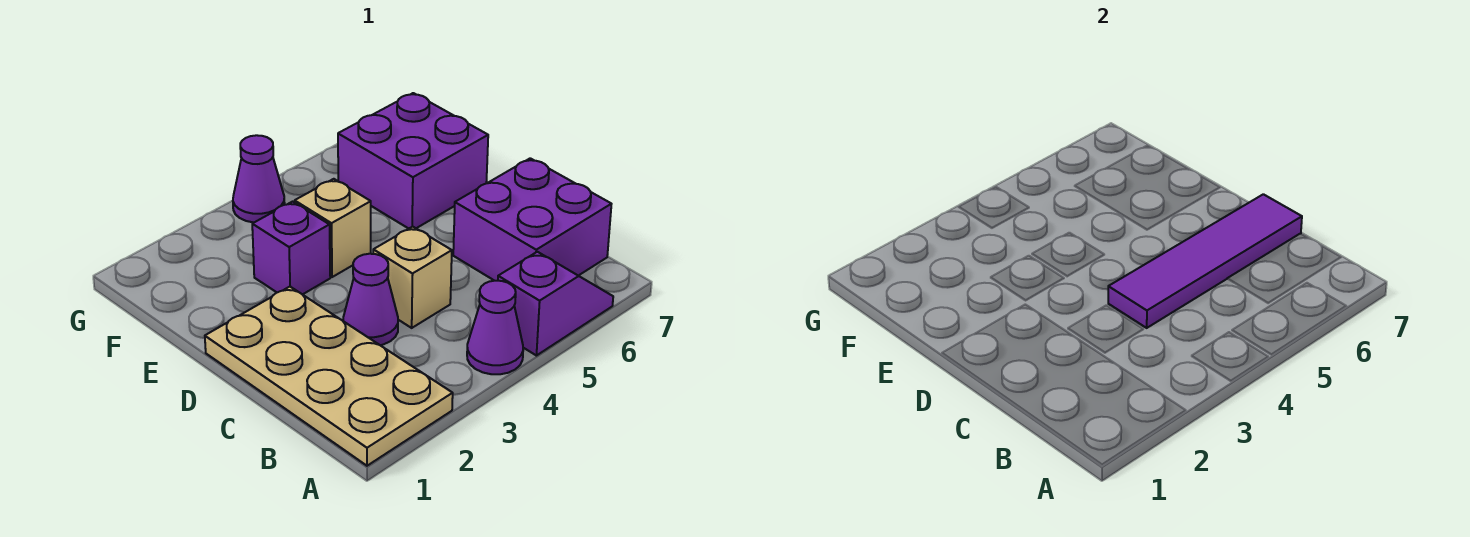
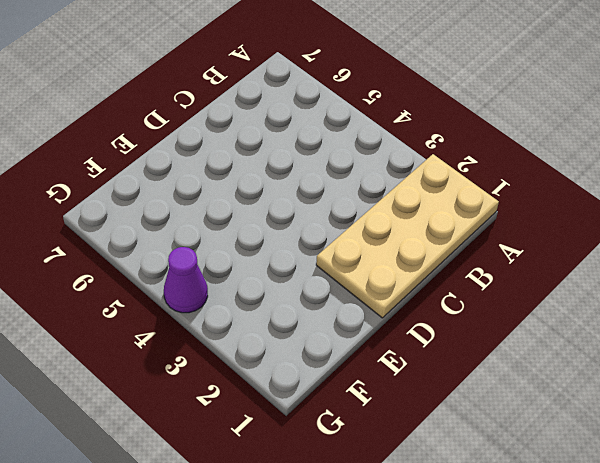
none -> purple 1x1 cone [467,281,523,374]
none -> purple 1x2 slope [498,252,613,356]

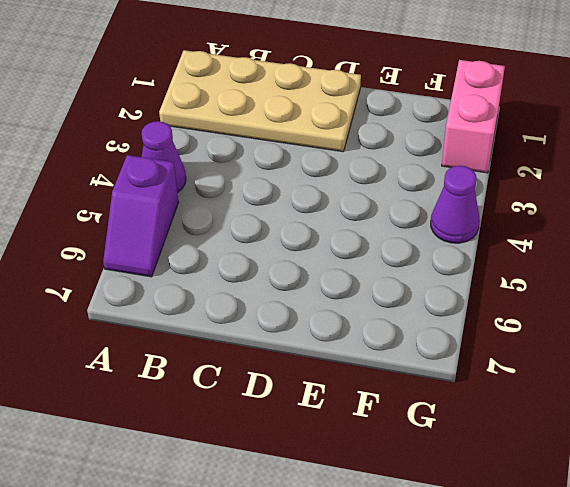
pink 1x2 brick [442,60,505,173] -> none
none -> purple 2x2 brick [453,158,611,281]
none -> purple 1x1 cone [343,254,398,345]

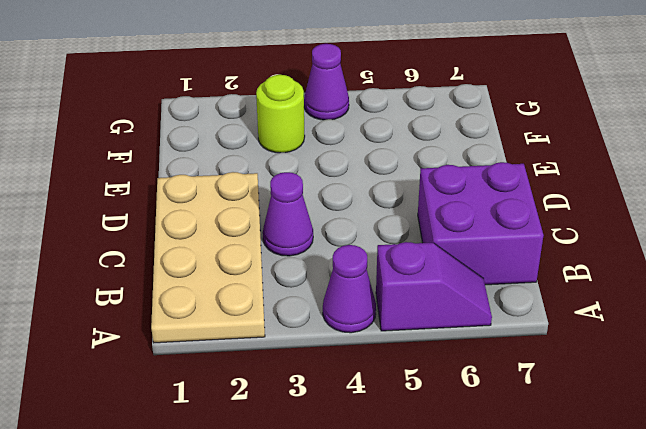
lime 1x1 round brick [256,75,305,153] -> none
none -> tan 1x1 brick [373,227,452,328]
none -> purple 1x1 brick [252,202,330,295]

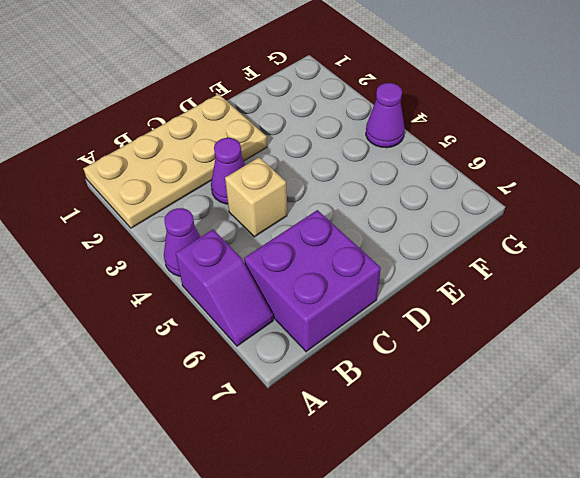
none -> purple 1x1 brick [252,202,330,295]
none -> tan 1x1 brick [295,179,371,277]

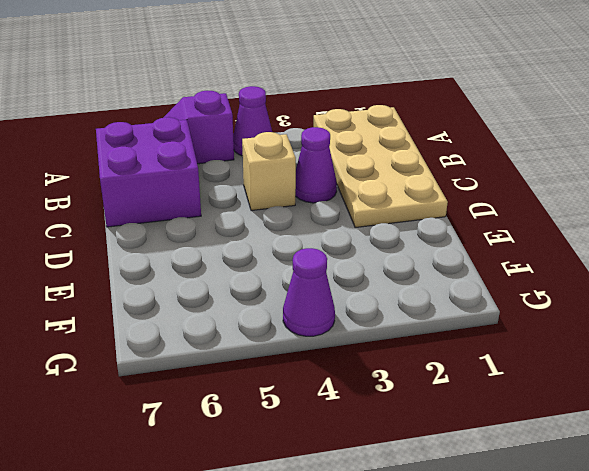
none -> purple 1x1 brick [252,202,330,295]
none -> tan 1x1 brick [295,179,371,277]

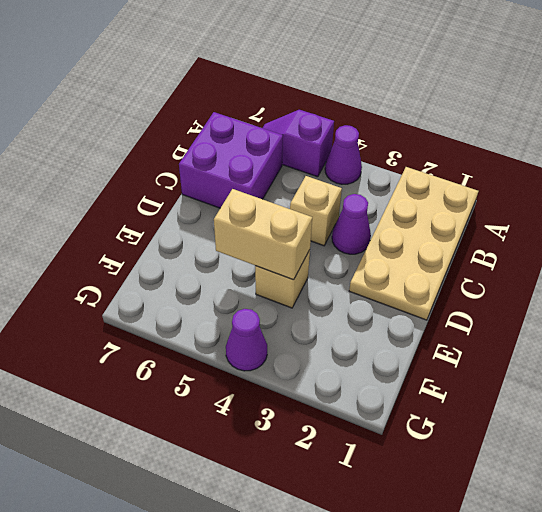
tan 1x2 brick [214,189,312,280] -> none
none -> purple 1x1 brick [252,202,330,295]
none -> purple 2x2 brick [338,93,488,229]

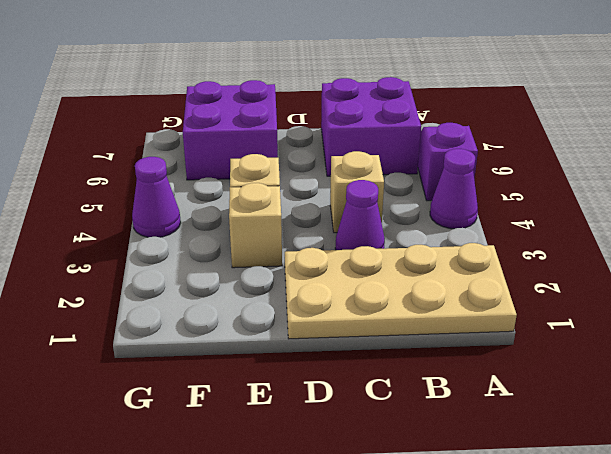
tan 1x1 brick [229,183,282,268] -> purple 1x1 brick [252,202,330,295]
none -> purple 1x4 tile [1108,194,1302,328]

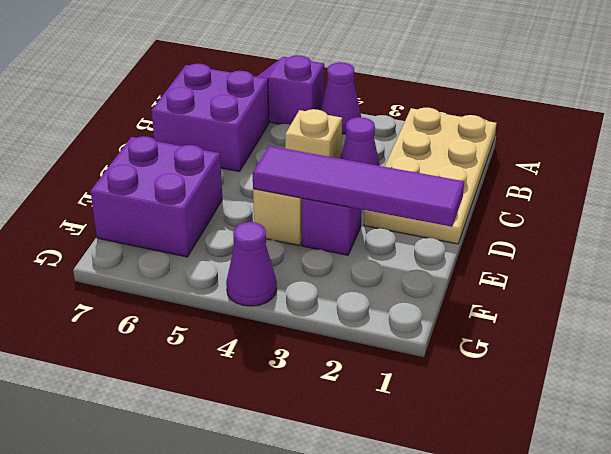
purple 1x4 tile [253,146,464,227] -> purple 1x4 tile moved to [1108,194,1302,328]

